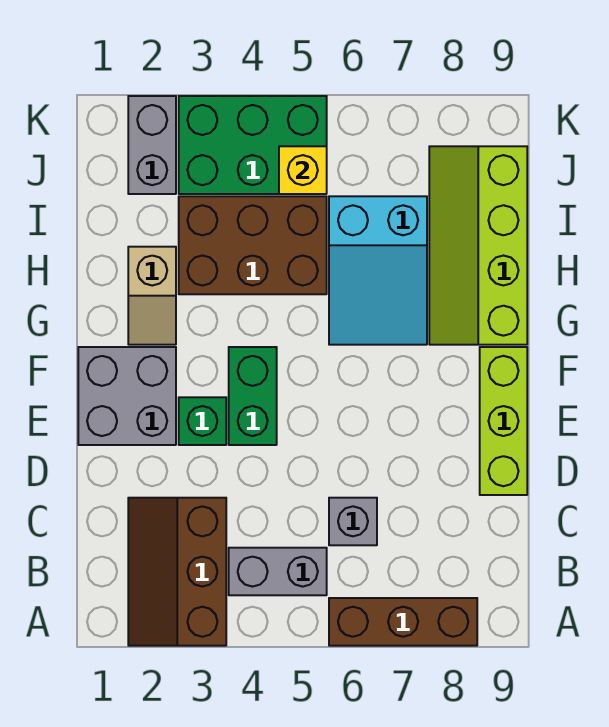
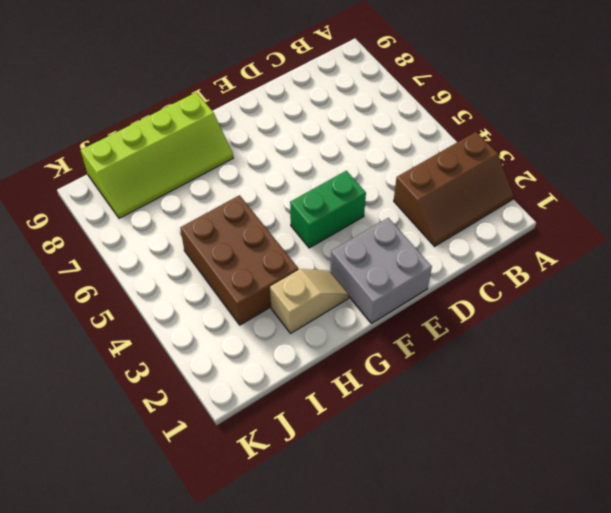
none -> brown 1x3 brick [329,598,477,646]
none -> grey 1x2 brick [229,548,327,595]
none -> grey 1x1 brick [329,498,377,545]

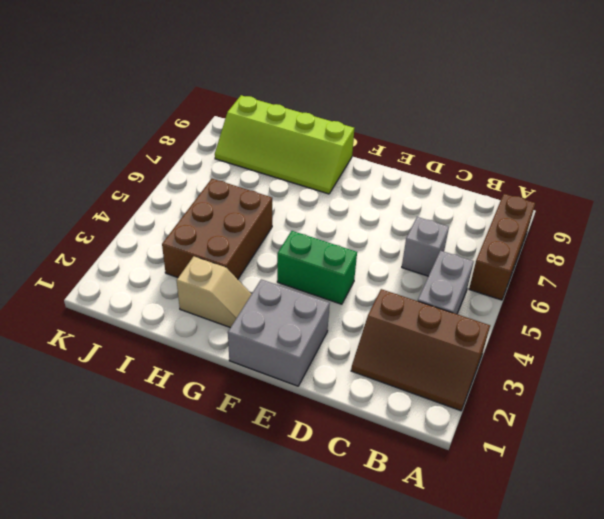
none -> lime 1x3 brick [480,347,527,495]
none -> green 1x1 brick [179,397,226,445]
none -> cyan 2x3 slope [329,196,427,345]

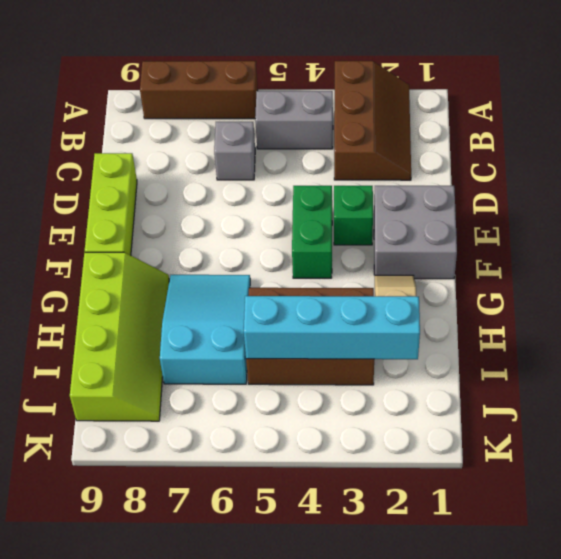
cyan 1x4 brick [244,296,420,359] -> none
none -> grey 1x2 brick [128,96,176,194]
none -> green 2x3 brick [179,96,327,194]
none -> yellow 1x1 brick [279,146,327,194]

